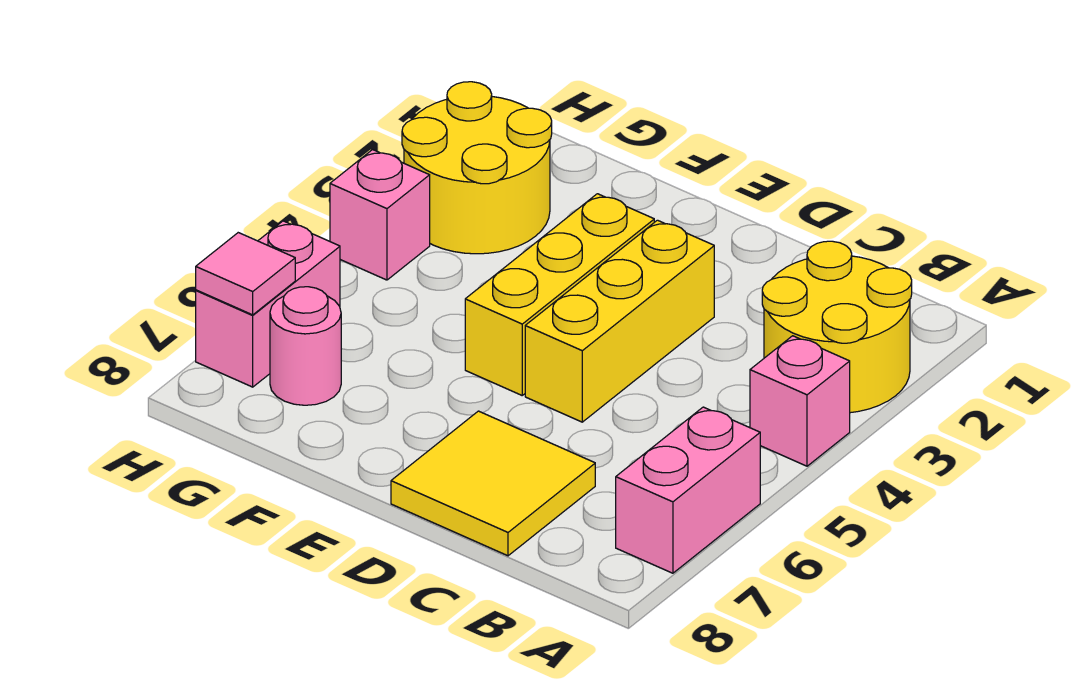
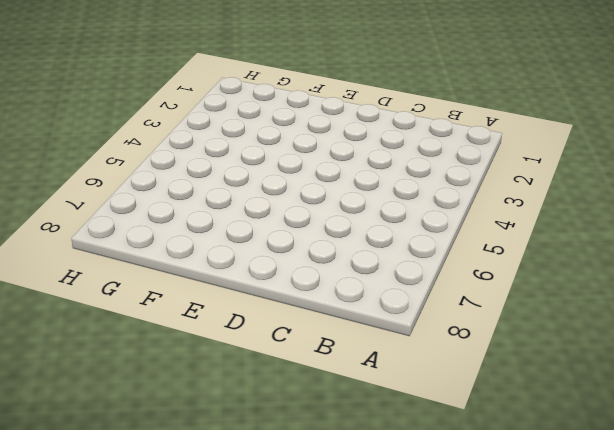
none -> yellow 2x2 round brick [762,241,912,413]
none -> pink 1x1 brick [750,336,850,466]

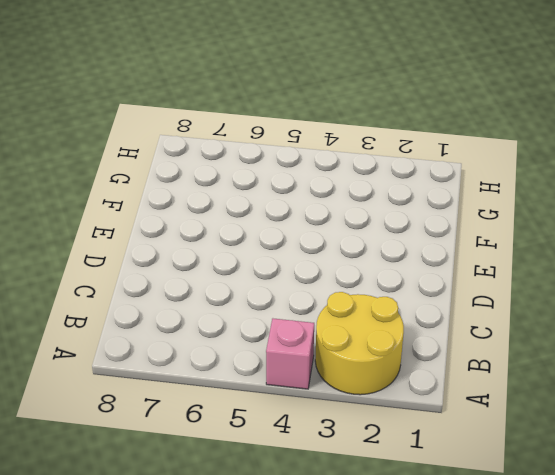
none -> pink 1x2 brick [616,407,760,573]
none -> yellow 2x2 tile [391,411,595,556]

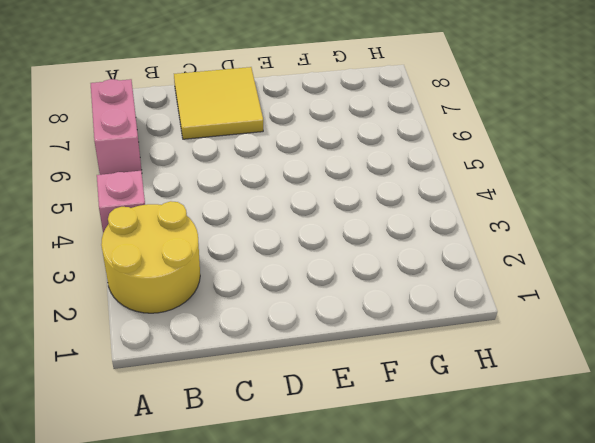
none -> yellow 1x3 brick [525,220,714,422]
none -> yellow 1x3 brick [465,194,654,395]

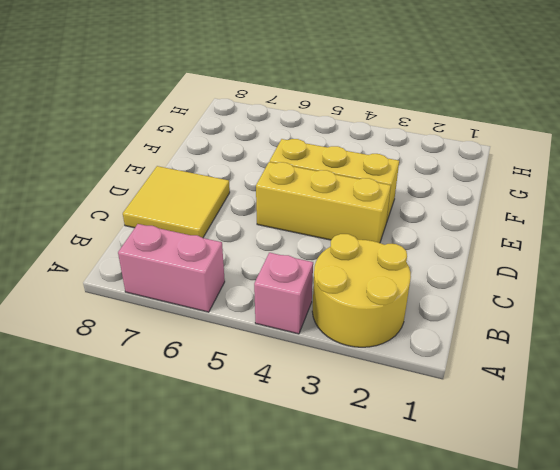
none -> yellow 2x2 round brick [402,82,552,254]
none -> pink 1x1 round brick [270,287,341,405]

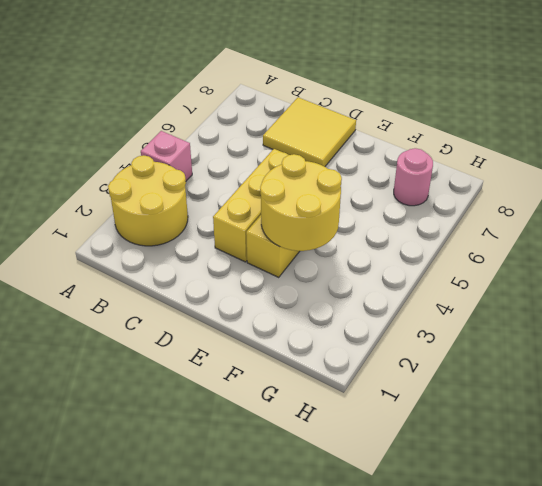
yellow 2x2 round brick [260,154,342,251] -> yellow 2x2 round brick moved to [402,82,552,254]
none -> pink 1x2 brick [616,407,760,573]
none -> pink 1x1 brick [330,150,430,280]

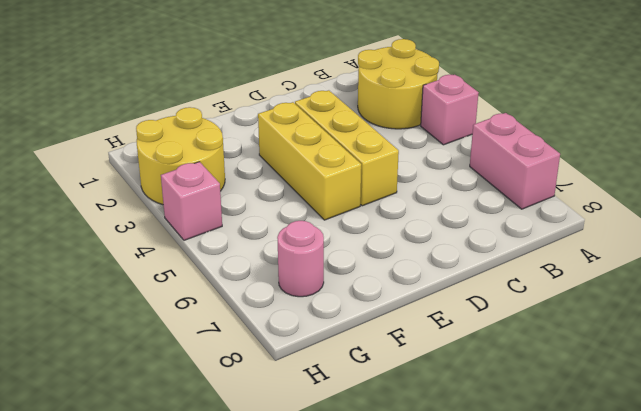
none -> yellow 2x2 tile [391,411,595,556]
none -> pink 1x2 brick [196,221,340,387]

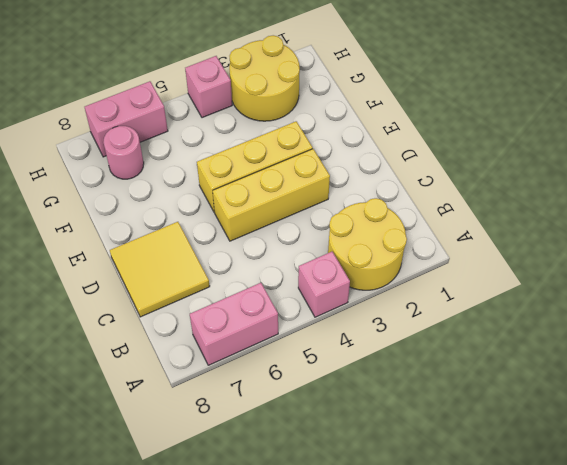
none -> pink 1x1 tile [196,233,295,315]

